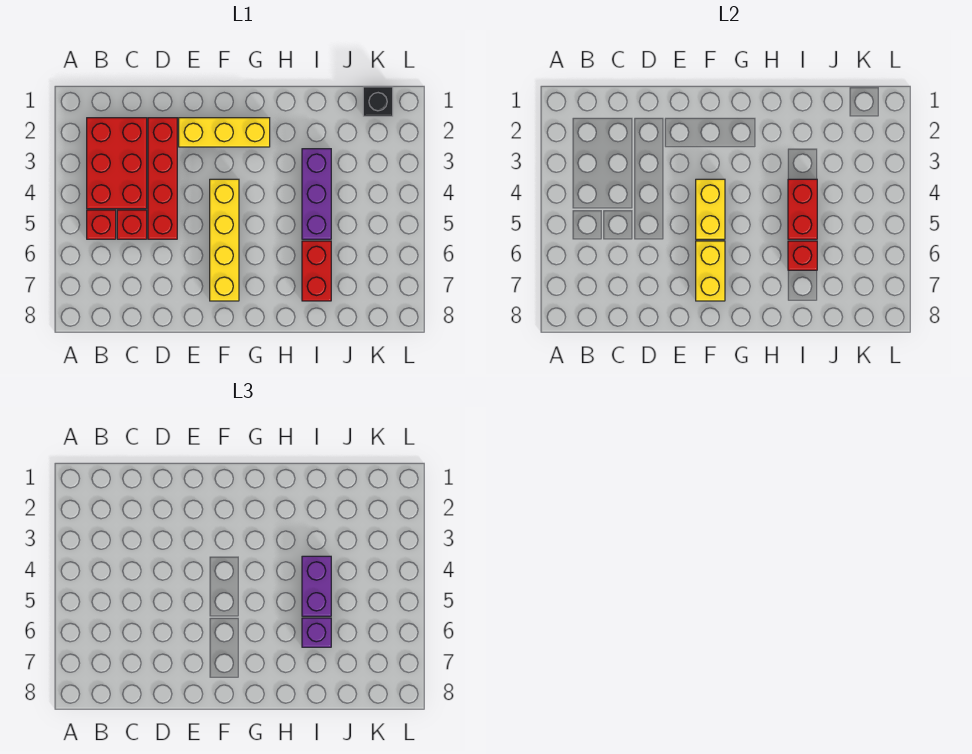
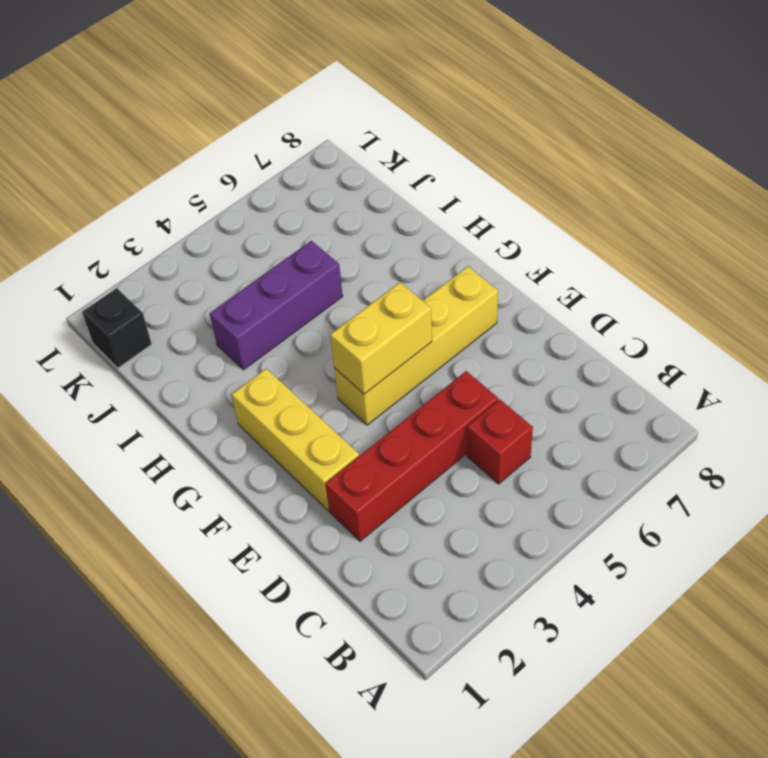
none -> red 2x3 brick [87,118,147,209]
none -> red 1x1 brick [87,210,116,239]
none -> red 1x2 brick [302,241,331,301]

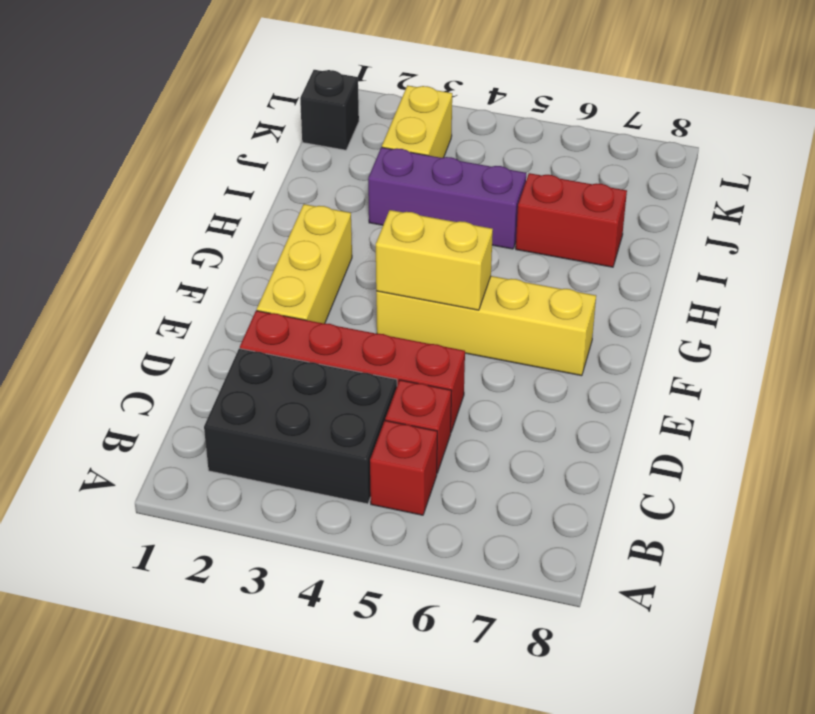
black 2x3 brick [204,349,397,504] -> red 2x3 brick [87,118,147,209]
yellow 1x2 brick [382,85,452,158] -> yellow 1x2 brick turned to [696,241,725,301]
none -> red 1x2 brick [788,179,817,239]
none -> red 1x1 brick [788,241,817,270]
none -> purple 1x2 brick [302,556,331,616]

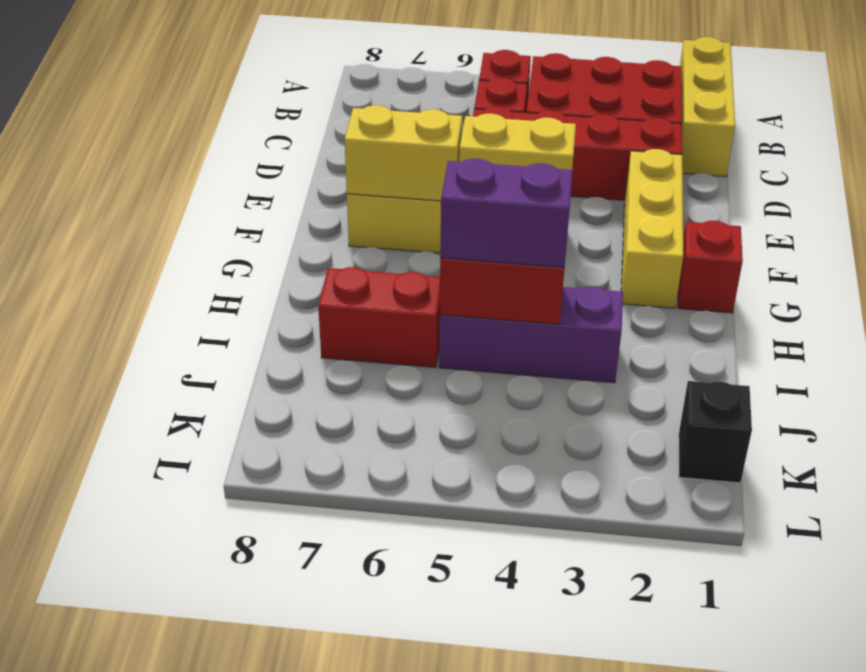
yellow 1x3 brick [680,37,735,177] -> none
red 1x1 brick [678,221,743,313] -> red 1x1 brick moved to [788,241,817,270]
none -> purple 1x1 brick [302,618,331,647]

